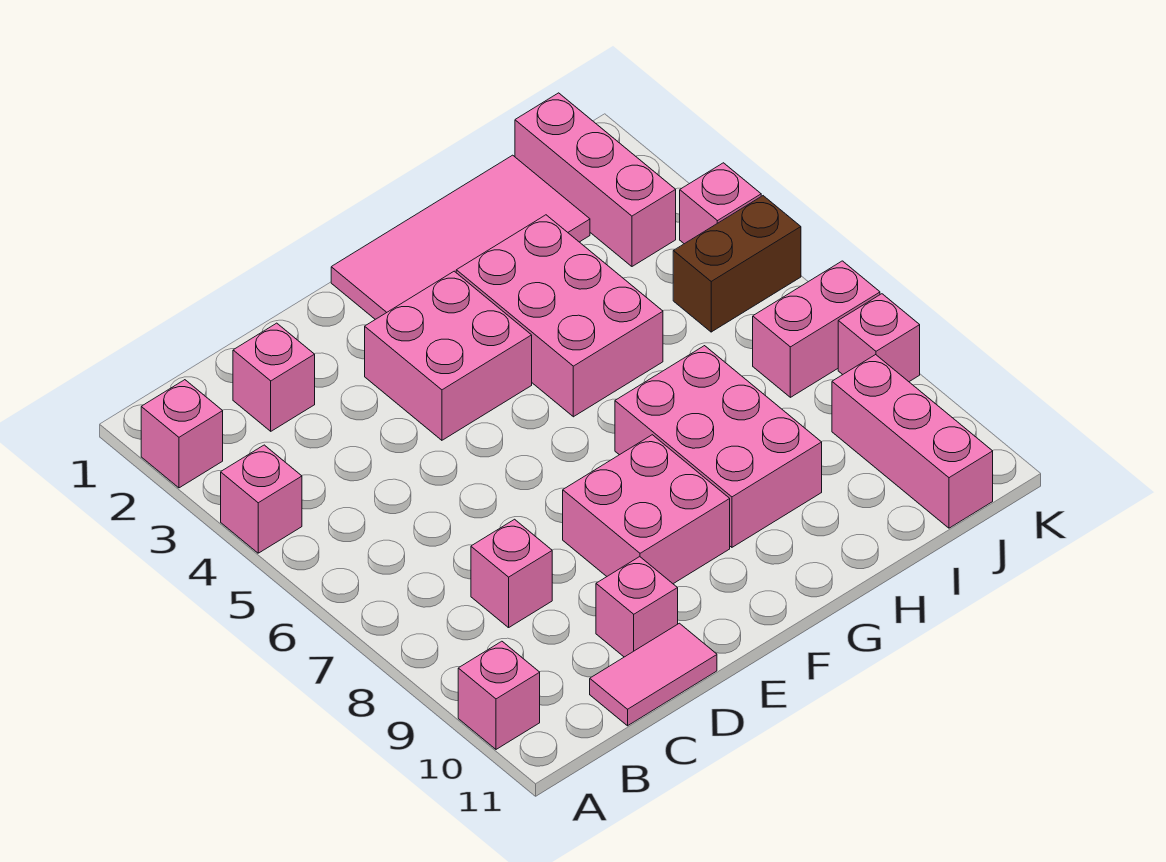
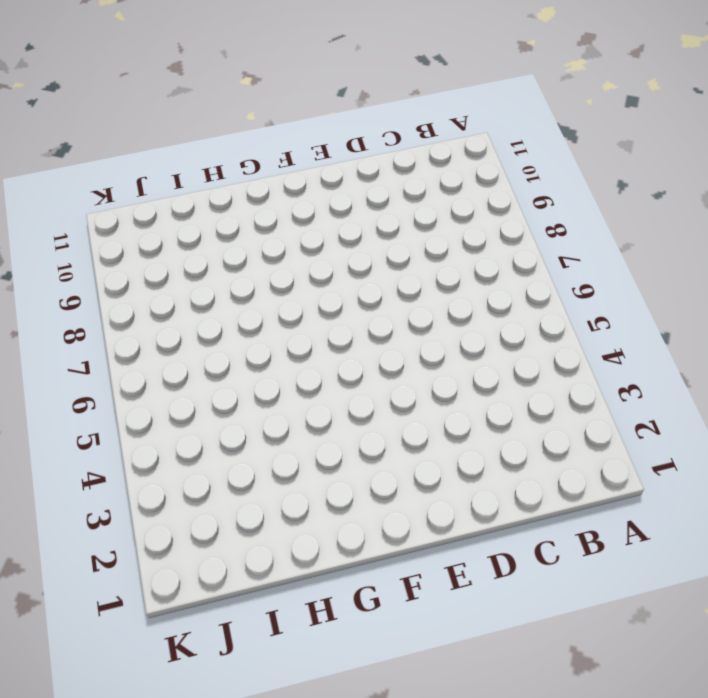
none -> pink 1x1 brick [141,380,223,488]
none -> pink 1x1 brick [221,445,302,553]
none -> pink 1x1 brick [458,641,540,749]

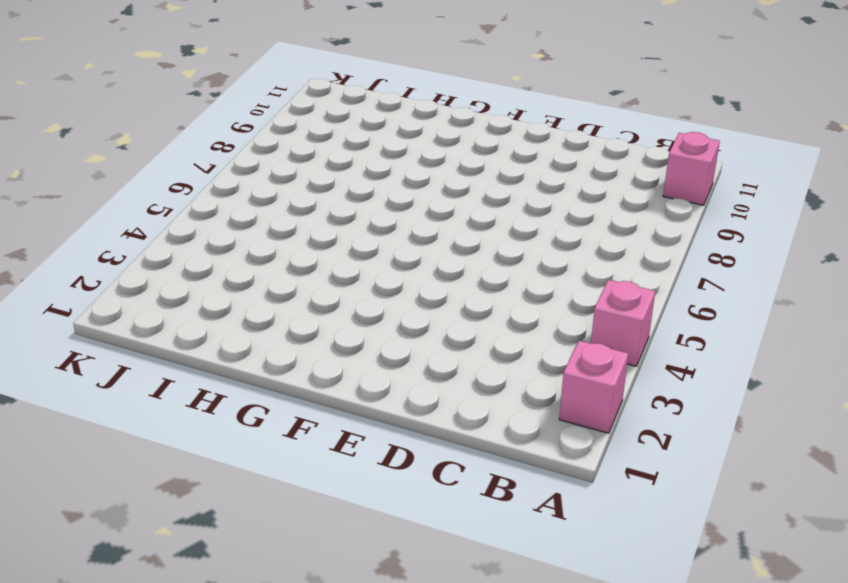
none -> pink 1x1 brick [233,323,315,431]
none -> pink 1x1 brick [471,519,552,628]
none -> pink 1x2 tile [590,623,717,726]

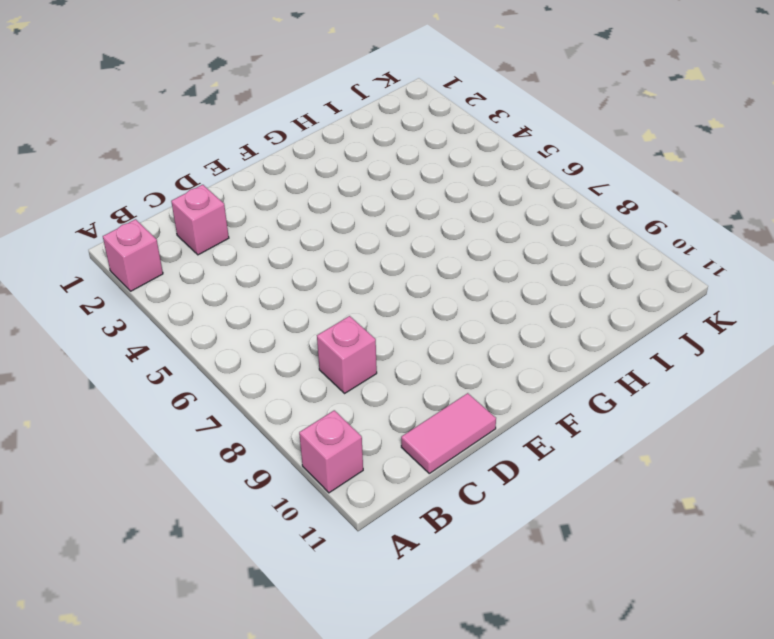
none -> pink 1x1 brick [221,445,302,553]
none -> pink 1x1 brick [596,557,678,657]
none -> pink 2x2 brick [365,271,532,440]

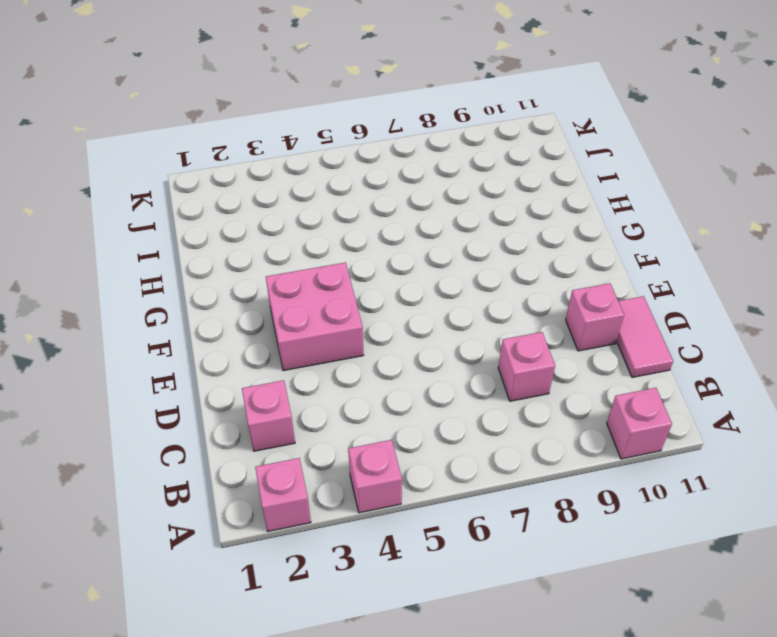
none -> pink 2x2 brick [563,435,730,584]
none -> pink 2x4 tile [331,155,590,319]
none -> pink 2x3 brick [456,215,663,417]

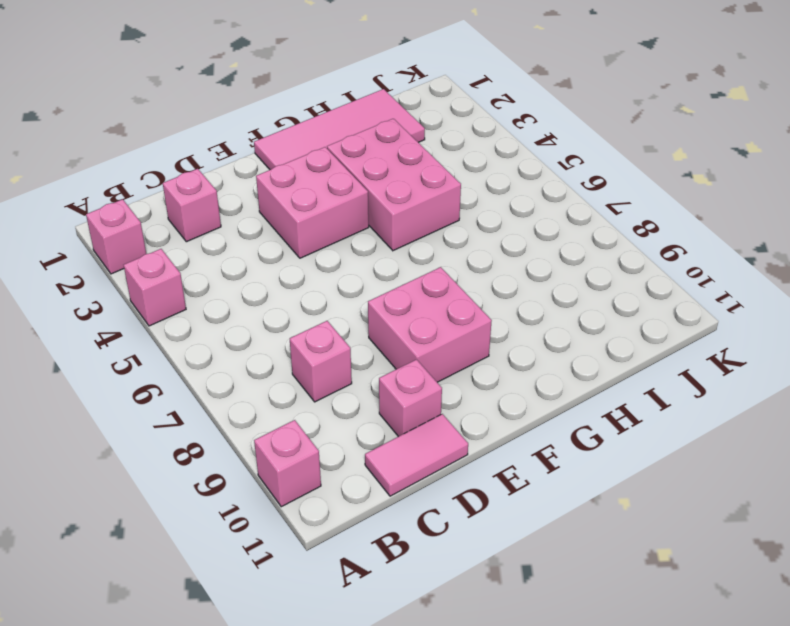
none -> pink 2x3 brick [615,346,822,547]
none -> pink 1x3 brick [515,93,676,266]
none -> brown 1x2 brick [673,196,801,332]

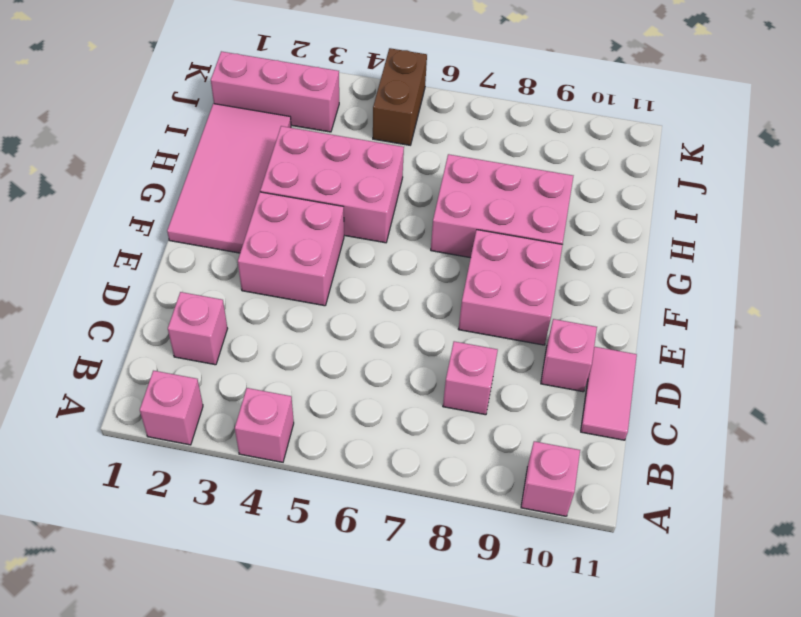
none -> pink 1x2 brick [753,261,880,397]
none -> pink 1x3 brick [832,355,993,528]
none -> pink 1x1 brick [680,163,761,244]

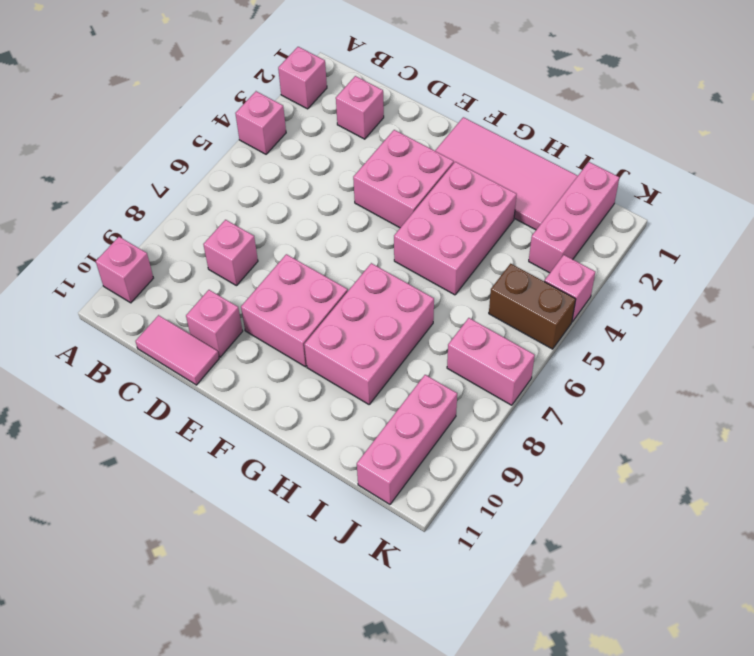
none -> pink 1x1 brick [838,294,920,382]

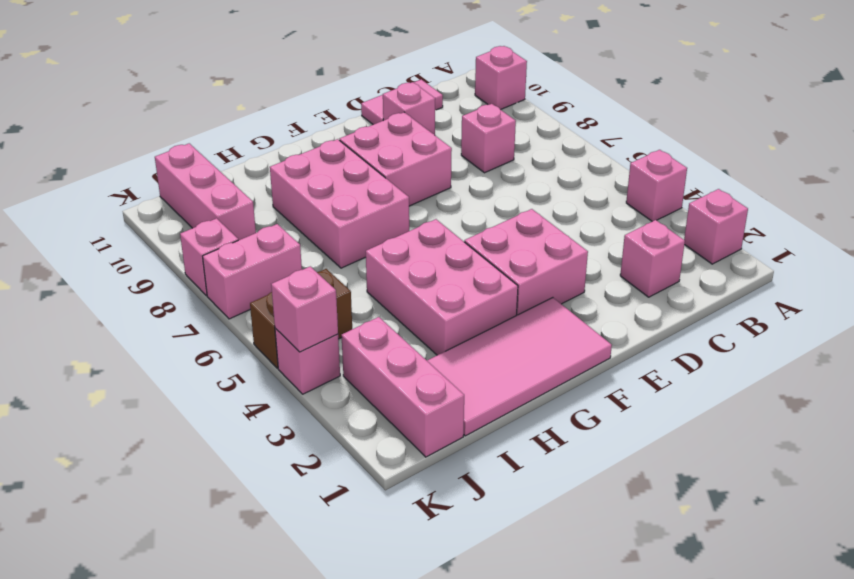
pink 1x1 brick [271,266,338,352] -> none

